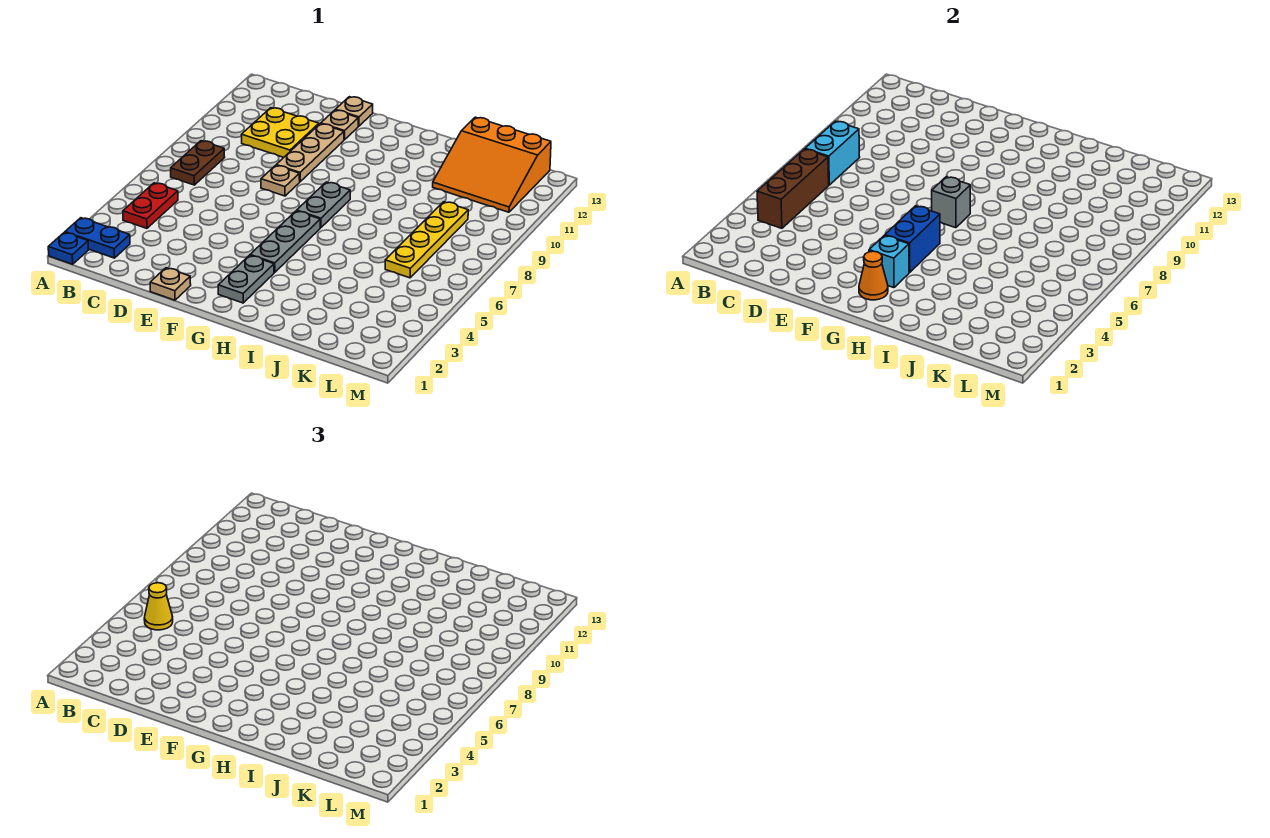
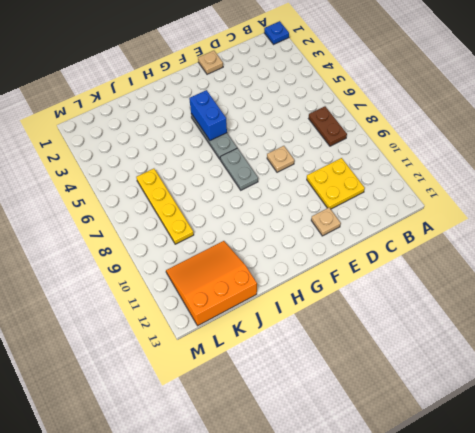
none -> blue 1x2 plate [65,218,130,258]
none -> red 1x2 plate [123,183,178,228]
none -> tan 1x3 plate [276,124,344,182]

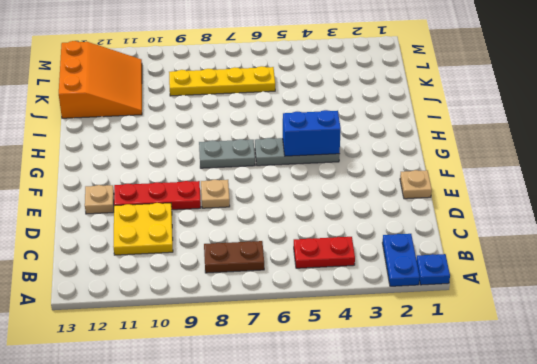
red 1x3 plate [114,181,201,210] -> tan 1x3 plate [276,124,344,182]
none -> tan 1x1 plate [336,97,373,126]
none -> grey 1x2 plate [218,255,274,303]
none -> brown 1x3 brick [757,149,829,228]

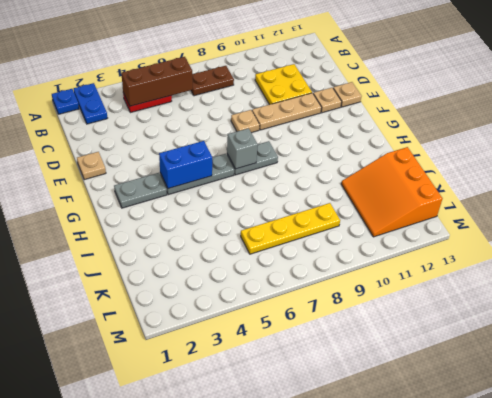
none -> cyan 1x2 brick [805,121,860,185]
none -> orange 1x1 cone [859,251,888,300]
none -> cyan 1x1 brick [869,236,909,288]

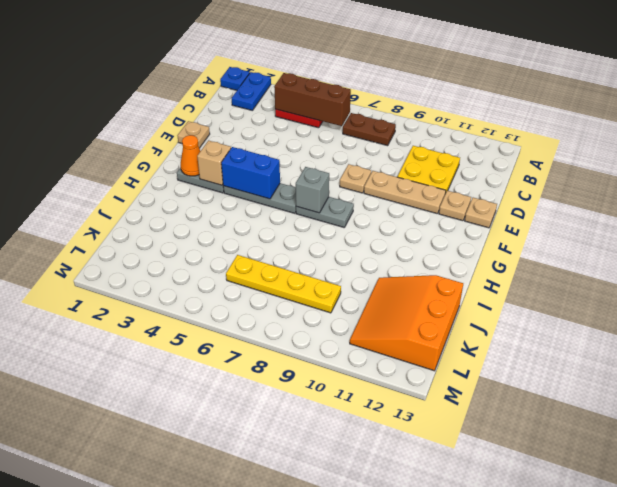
tan 1x1 brick [197,140,231,185] -> cyan 1x1 brick [869,236,909,288]
none -> cyan 1x2 brick [805,121,860,185]
none -> yellow 1x1 cone [144,583,173,630]

